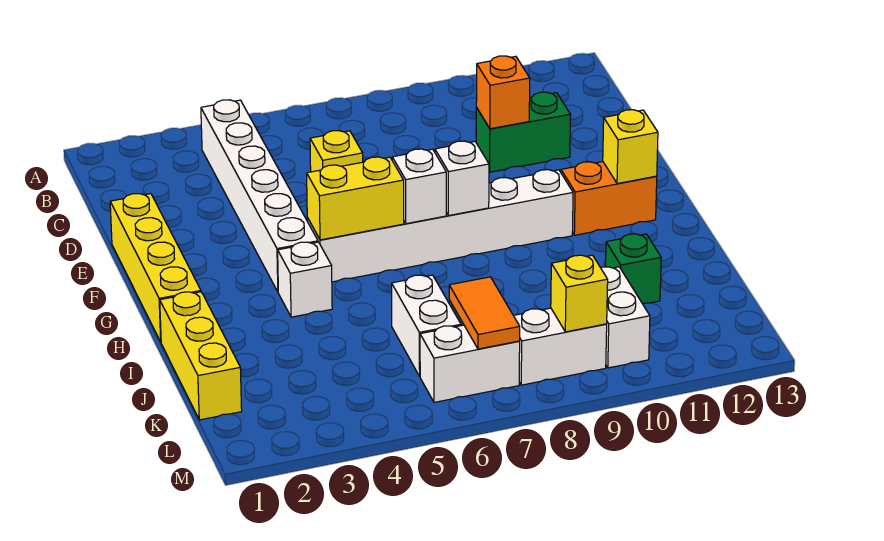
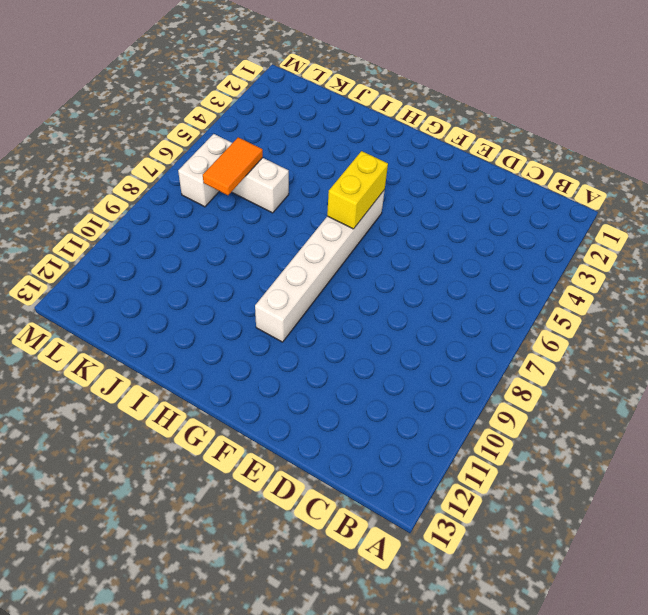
orange 1x2 tile [203,137,263,195] -> orange 1x2 tile turned to [449,277,520,349]
none -> white 1x6 brick [201,100,318,292]
none -> yellow 1x1 brick [310,131,363,172]
none -> green 1x2 brick [476,92,571,172]

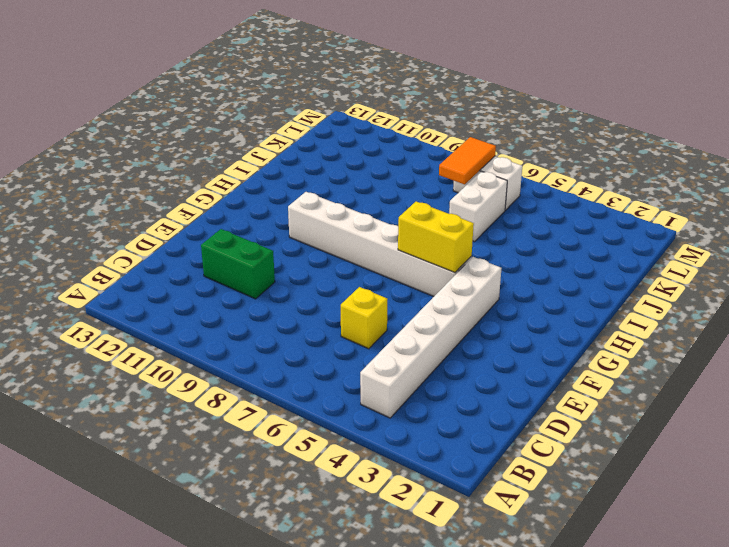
none -> yellow 1x4 brick [110,194,201,342]
none -> orange 1x2 brick [561,162,657,235]
none -> white 1x1 brick [278,242,332,317]

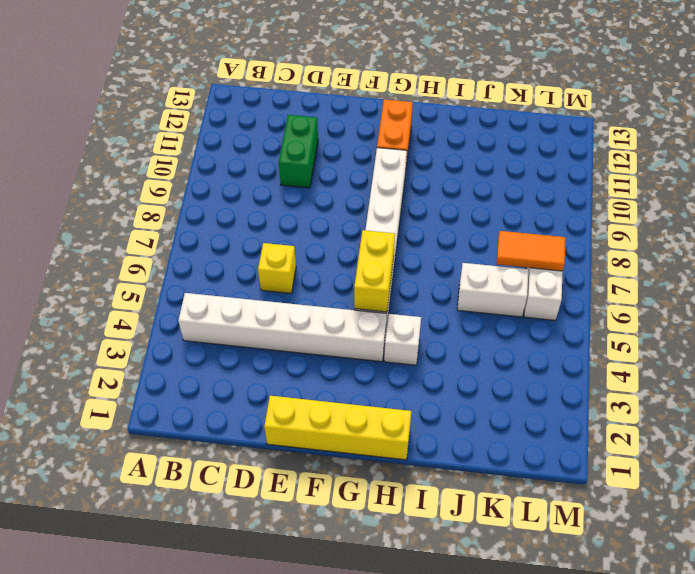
none -> yellow 1x3 brick [160,292,242,420]
none -> green 1x1 brick [606,234,661,304]
none -> white 1x2 brick [601,267,650,368]

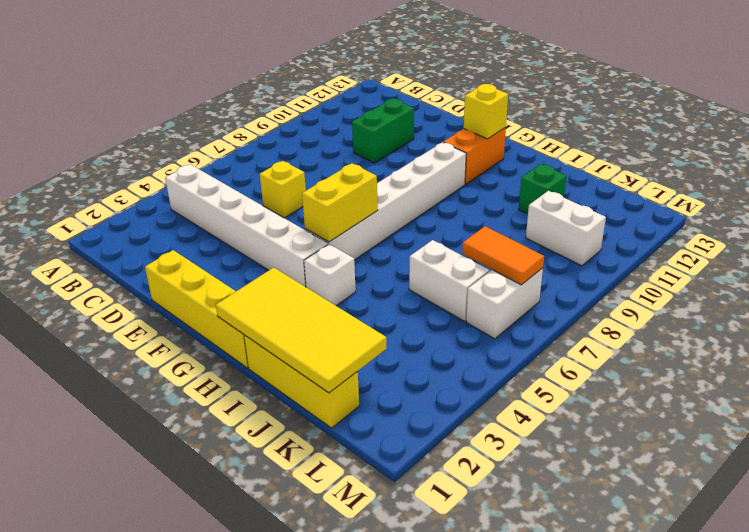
yellow 2x4 tile [216,267,387,393] -> none
none -> white 1x2 brick [513,308,607,385]
none -> orange 1x1 brick [476,56,530,129]
none -> white 1x1 brick [392,149,446,224]

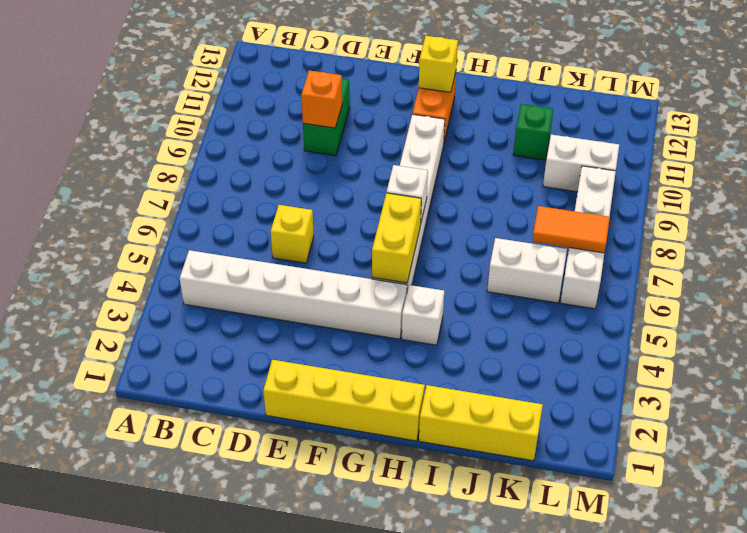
none -> white 1x1 brick [435,141,489,216]
none -> yellow 1x1 brick [551,255,608,332]

